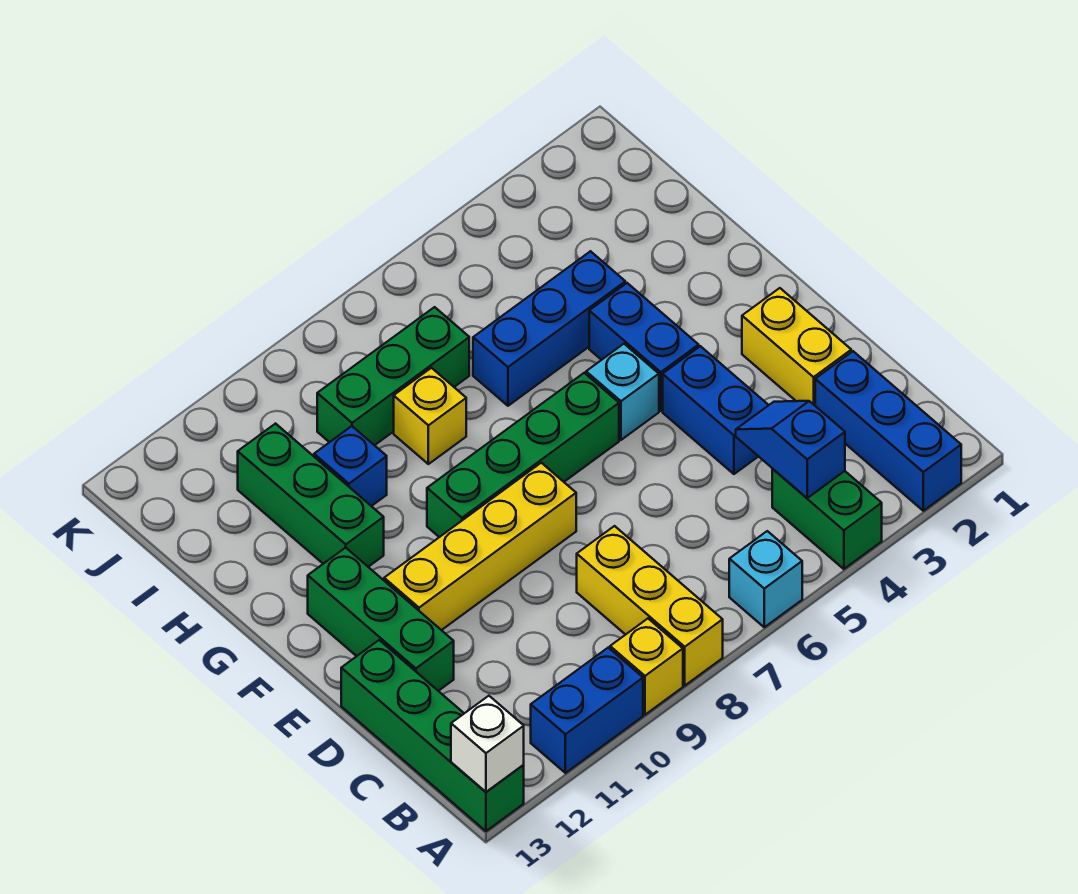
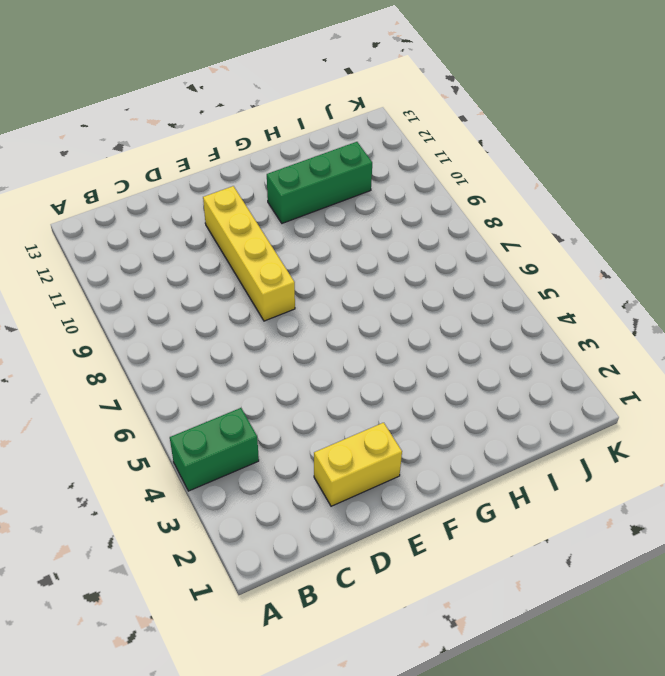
none -> blue 1x3 brick [815,351,961,511]
none -> cyan 1x1 brick [729,531,802,627]
none -> yellow 1x3 brick [577,526,723,686]

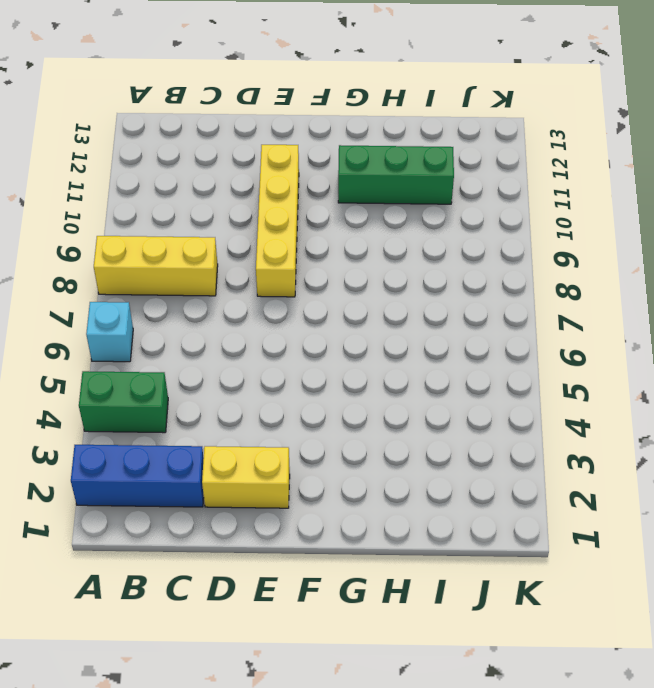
none -> yellow 1x1 brick [610,619,683,715]
none -> blue 1x2 brick [531,648,643,773]
none -> green 1x4 brick [341,640,524,831]

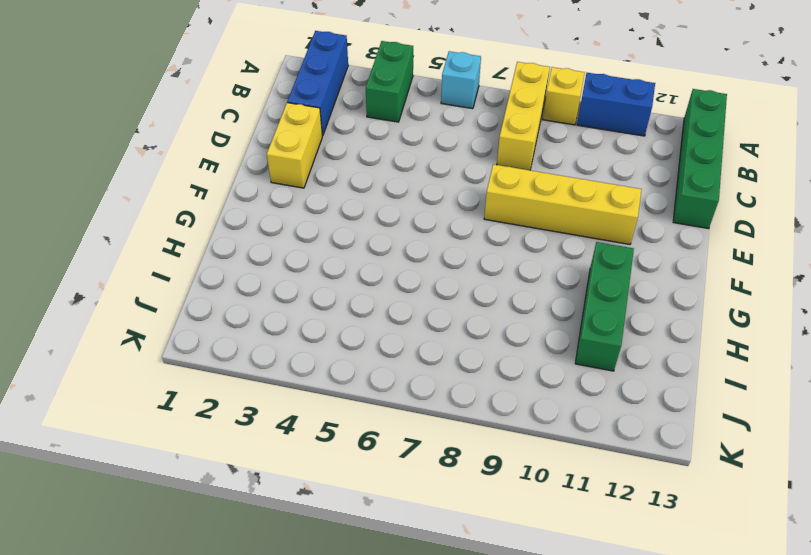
none -> blue 1x2 brick [663,346,768,474]
none -> green 1x3 brick [308,548,454,691]
none -> blue 1x2 brick [589,283,699,411]

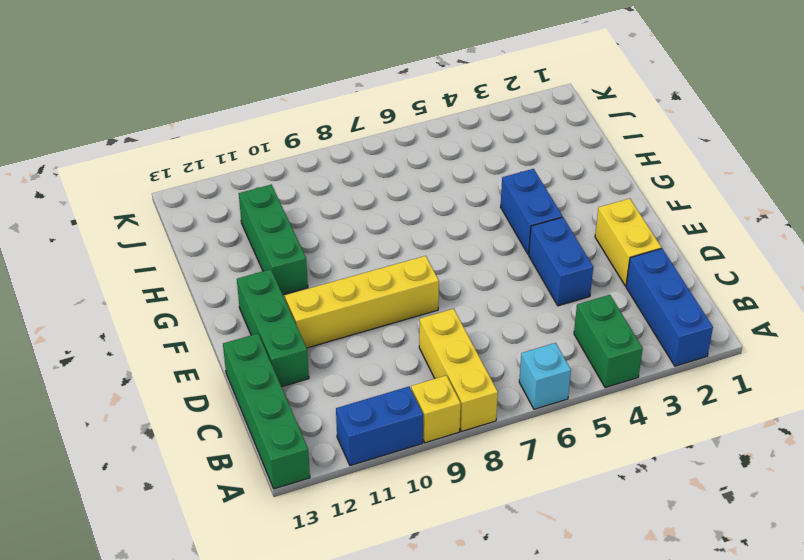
none -> cyan 1x1 brick [586,344,659,440]
none -> green 1x4 brick [427,373,619,537]
none -> blue 1x3 brick [473,251,625,406]

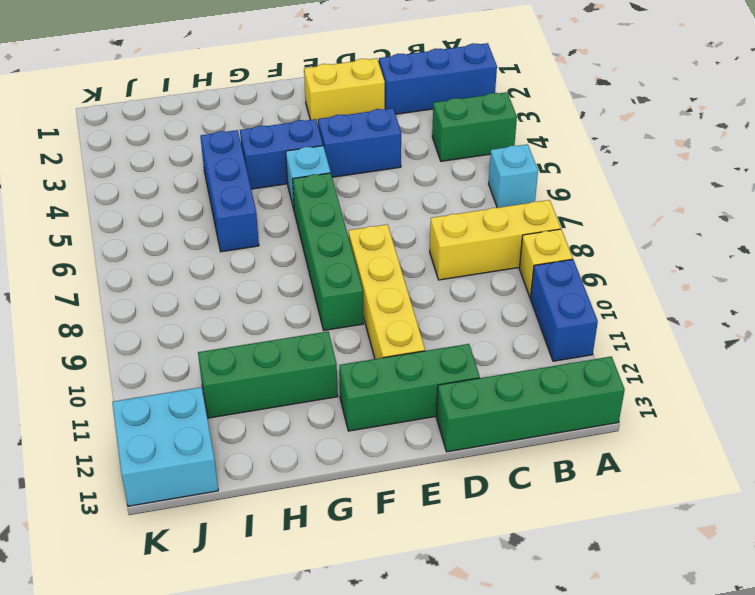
cyan 2x2 brick [112,387,218,506] -> none
none -> yellow 1x1 brick [394,368,466,464]
none -> blue 1x1 brick [314,426,387,506]
none -> green 1x3 brick [317,307,469,445]

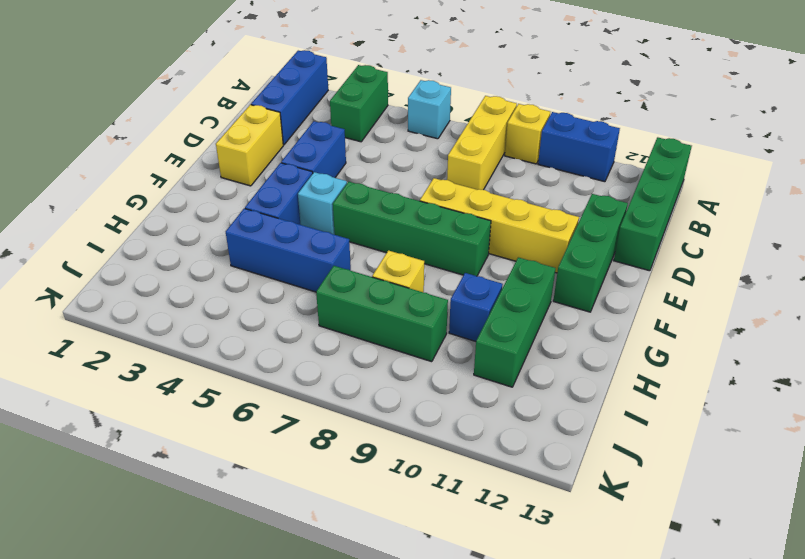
none -> white 1x1 brick [451,696,524,792]
none -> blue 1x2 slope [736,401,845,498]

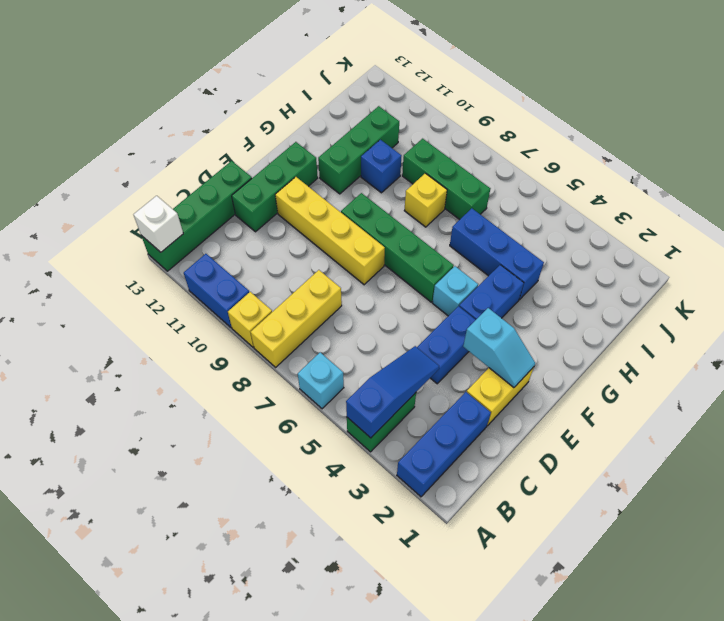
blue 1x3 slope [346,346,439,438] -> blue 1x2 slope [736,401,845,498]
cyan 1x2 slope [463,308,535,388] -> none

